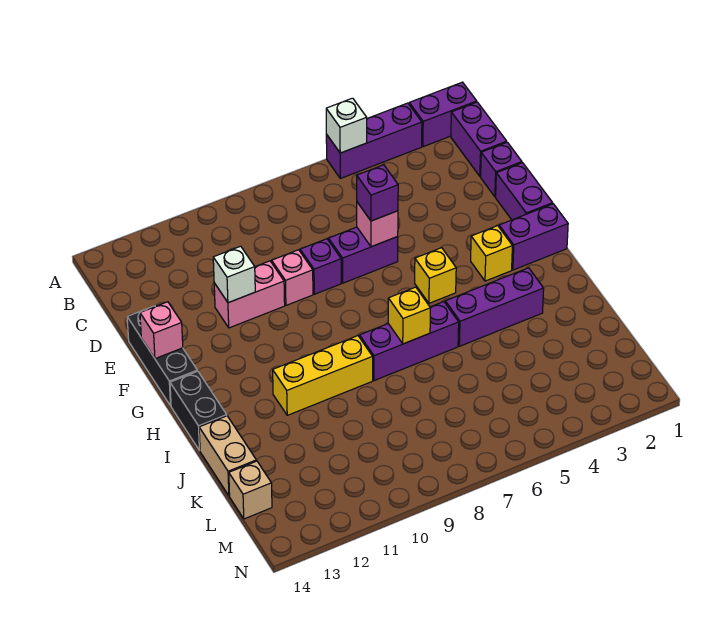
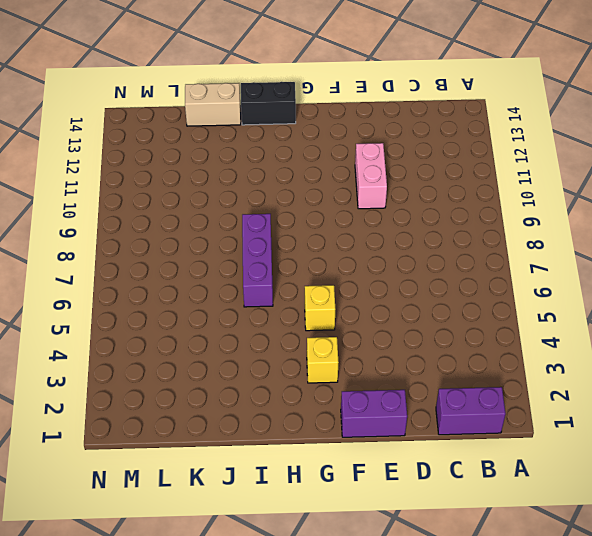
none -> purple 1x2 brick [409,82,477,147]
none -> purple 1x3 brick [326,103,422,178]
none -> purple 1x1 brick [481,142,522,197]

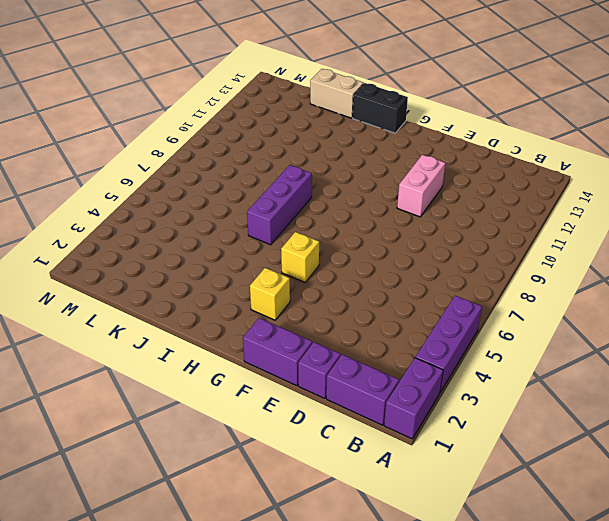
none -> purple 1x2 brick [329,227,398,283]
none -> purple 1x1 brick [300,239,341,294]
none -> pink 1x1 brick [272,250,313,305]

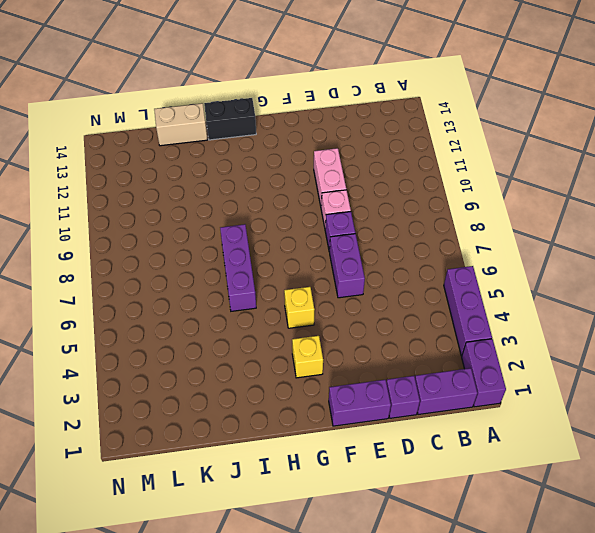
none -> black 1x3 brick [127,306,197,406]
none -> purple 1x2 brick [499,204,568,270]
none -> purple 1x3 brick [445,268,544,346]

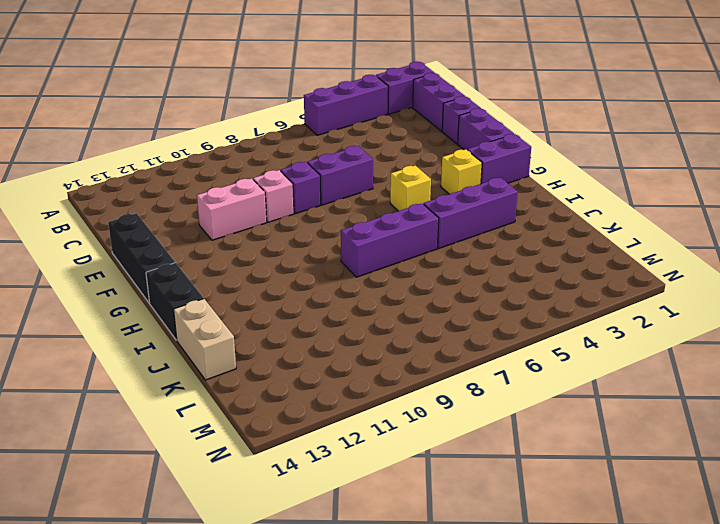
none -> yellow 1x3 brick [273,336,373,415]
none -> tan 1x1 brick [229,461,272,519]
none -> white 1x1 brick [326,98,367,153]

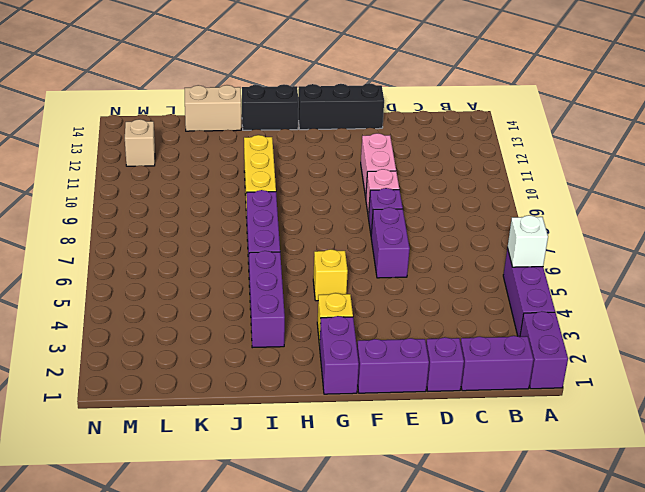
tan 1x1 brick [125,119,155,166] -> tan 1x1 brick moved to [229,461,272,519]
none -> pink 1x1 brick [357,202,398,247]
none -> white 1x1 brick [213,246,255,303]
none -> pink 1x1 brick [140,302,183,359]

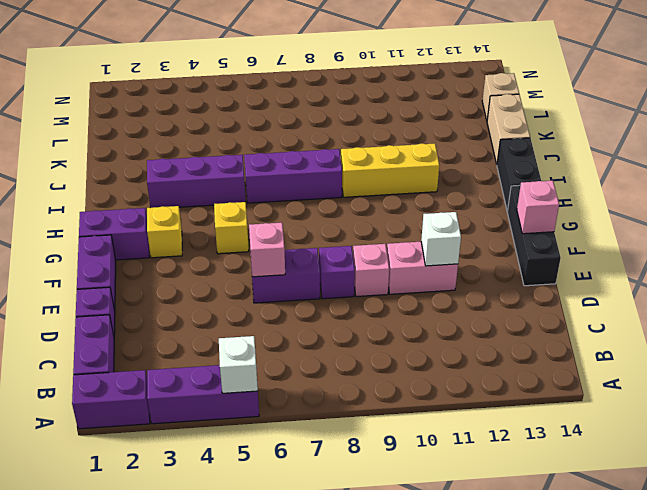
none -> yellow 1x1 brick [388,287,430,344]
none -> purple 1x1 brick [357,165,398,221]

